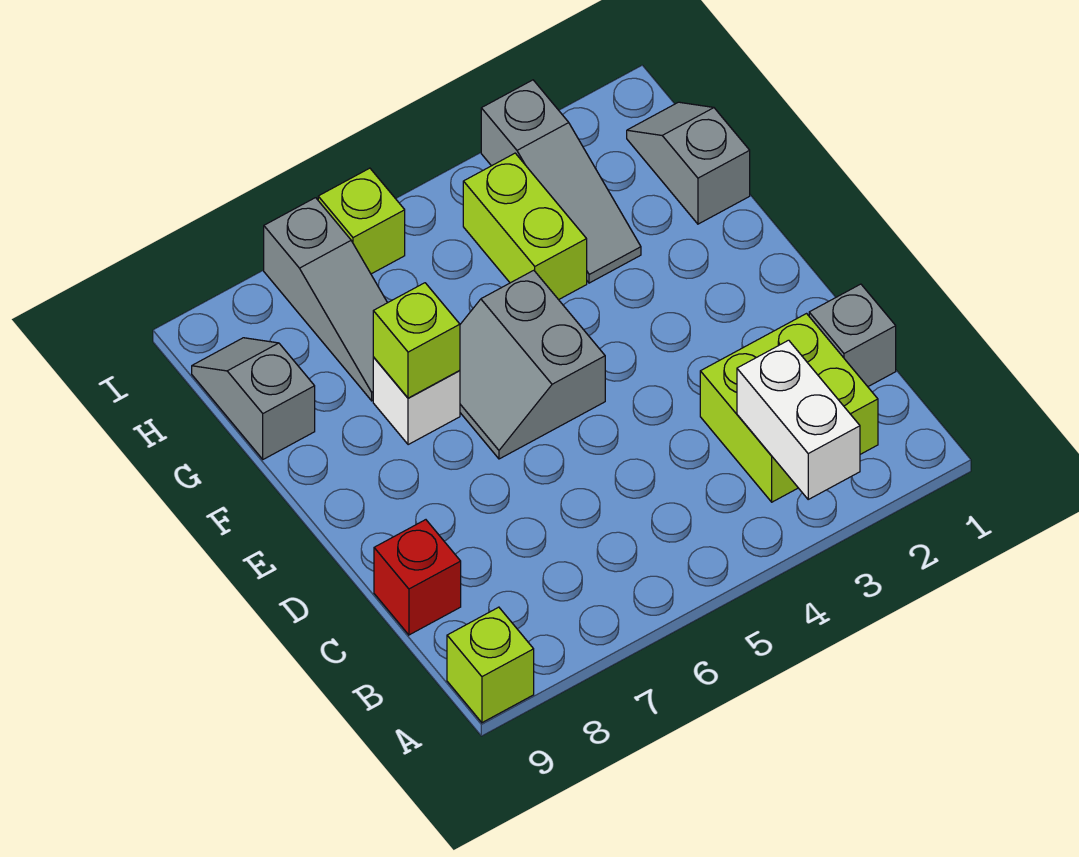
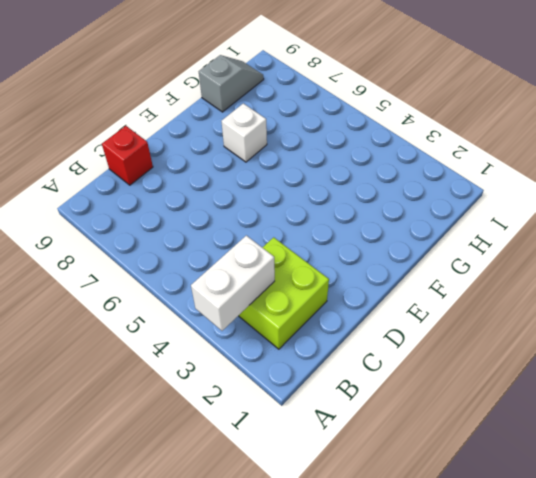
none -> lime 1x1 brick [447,607,534,723]
none -> grey 1x1 brick [809,284,896,387]
none -> grey 2x2 slope [460,270,605,459]

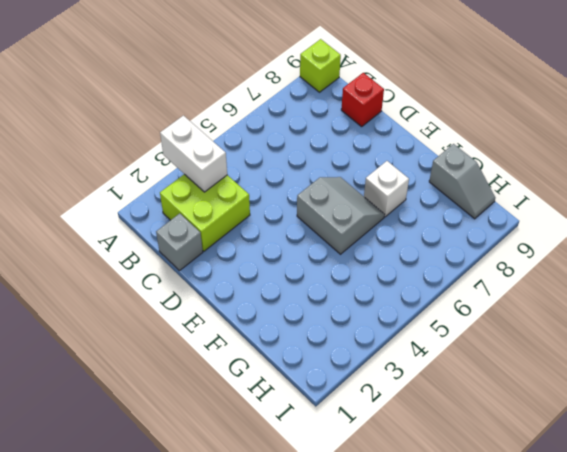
none -> grey 1x2 slope [627,102,750,224]
none -> grey 1x3 slope [481,80,641,283]
none -> lime 1x2 brick [463,153,587,300]

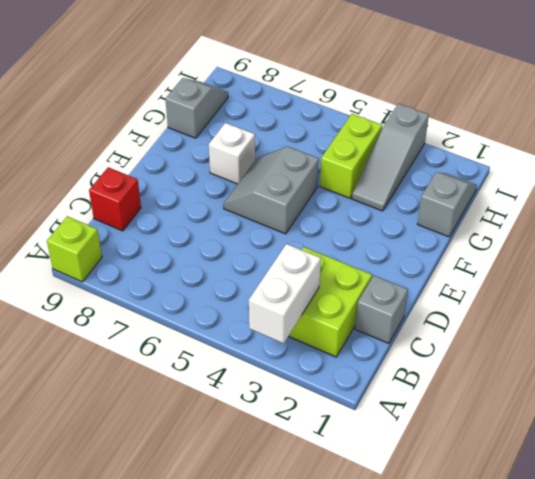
none -> grey 1x3 slope [264,198,387,401]
none -> lime 1x1 brick [318,168,405,274]
none -> lime 1x1 brick [373,283,460,398]

